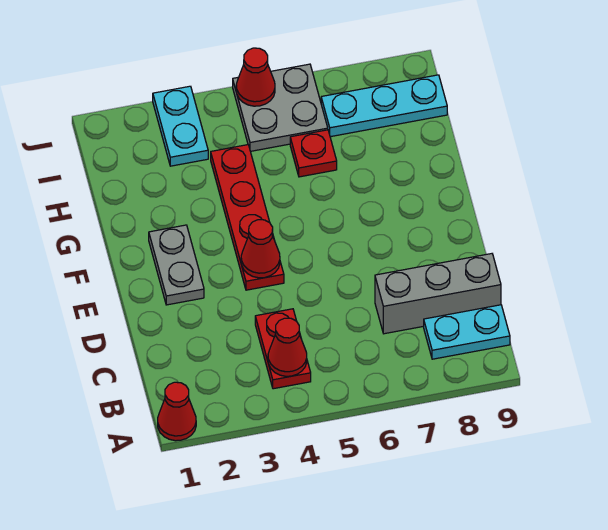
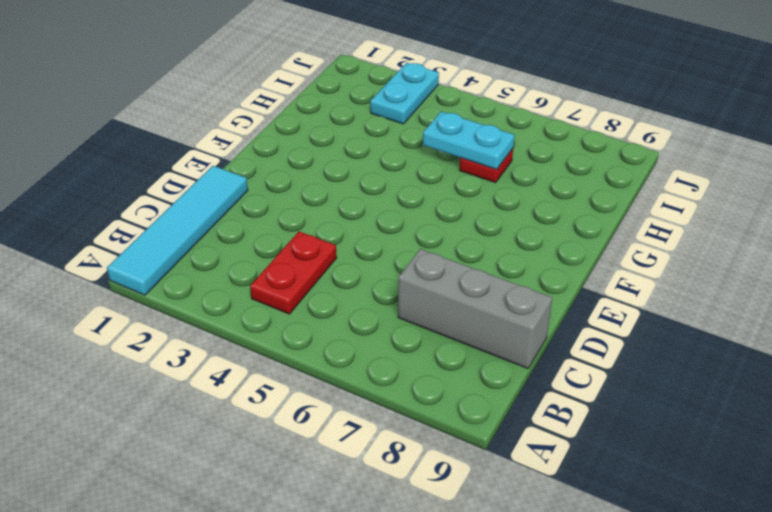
cyan 1x4 tile [107,166,248,295] -> red 1x1 cone [158,382,196,441]
cyan 1x2 plate [423,112,514,170] -> cyan 1x2 plate moved to [424,305,510,359]
none -> grey 1x2 plate [149,225,204,305]
none -> red 1x4 plate [211,145,284,290]
none -> grey 2x2 plate [233,64,328,151]

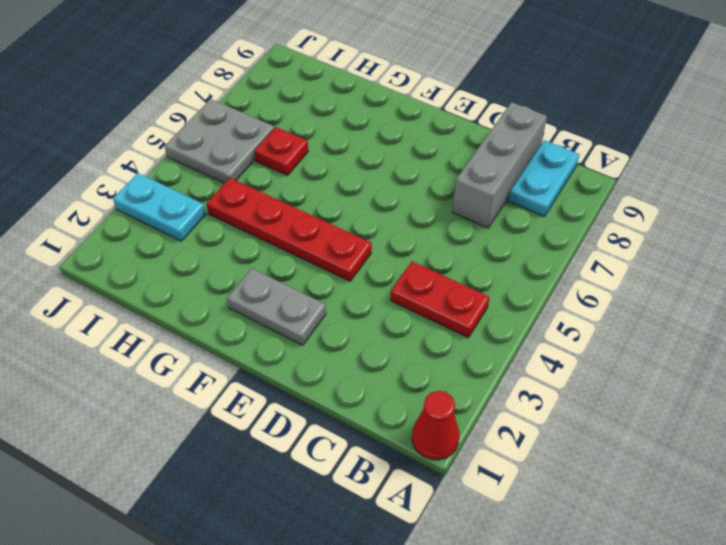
none -> cyan 1x3 plate [321,75,447,137]
none -> red 1x1 cone [268,318,307,376]
none -> red 1x1 cone [241,220,280,278]

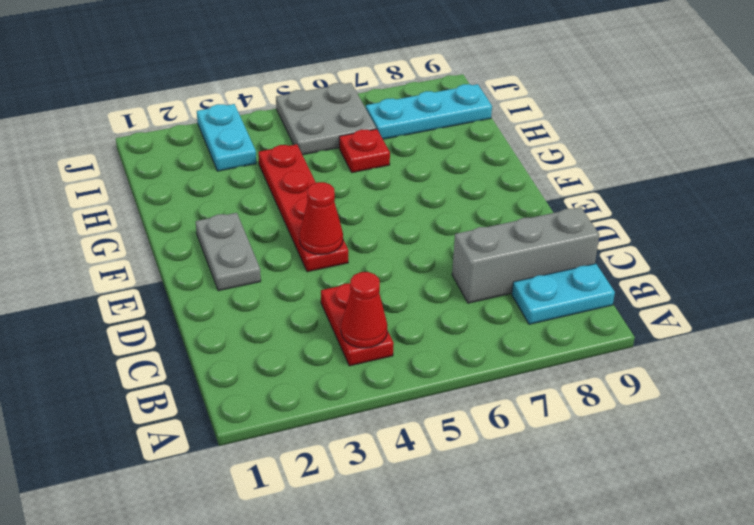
none -> red 1x1 cone [158,382,196,441]
none -> red 1x1 cone [236,48,275,106]

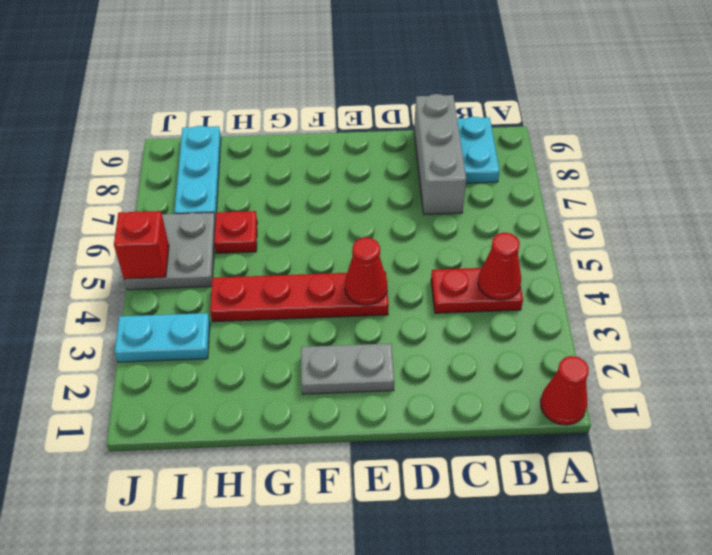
red 1x1 brick [114,211,169,279] -> red 1x1 cone [236,48,275,106]

